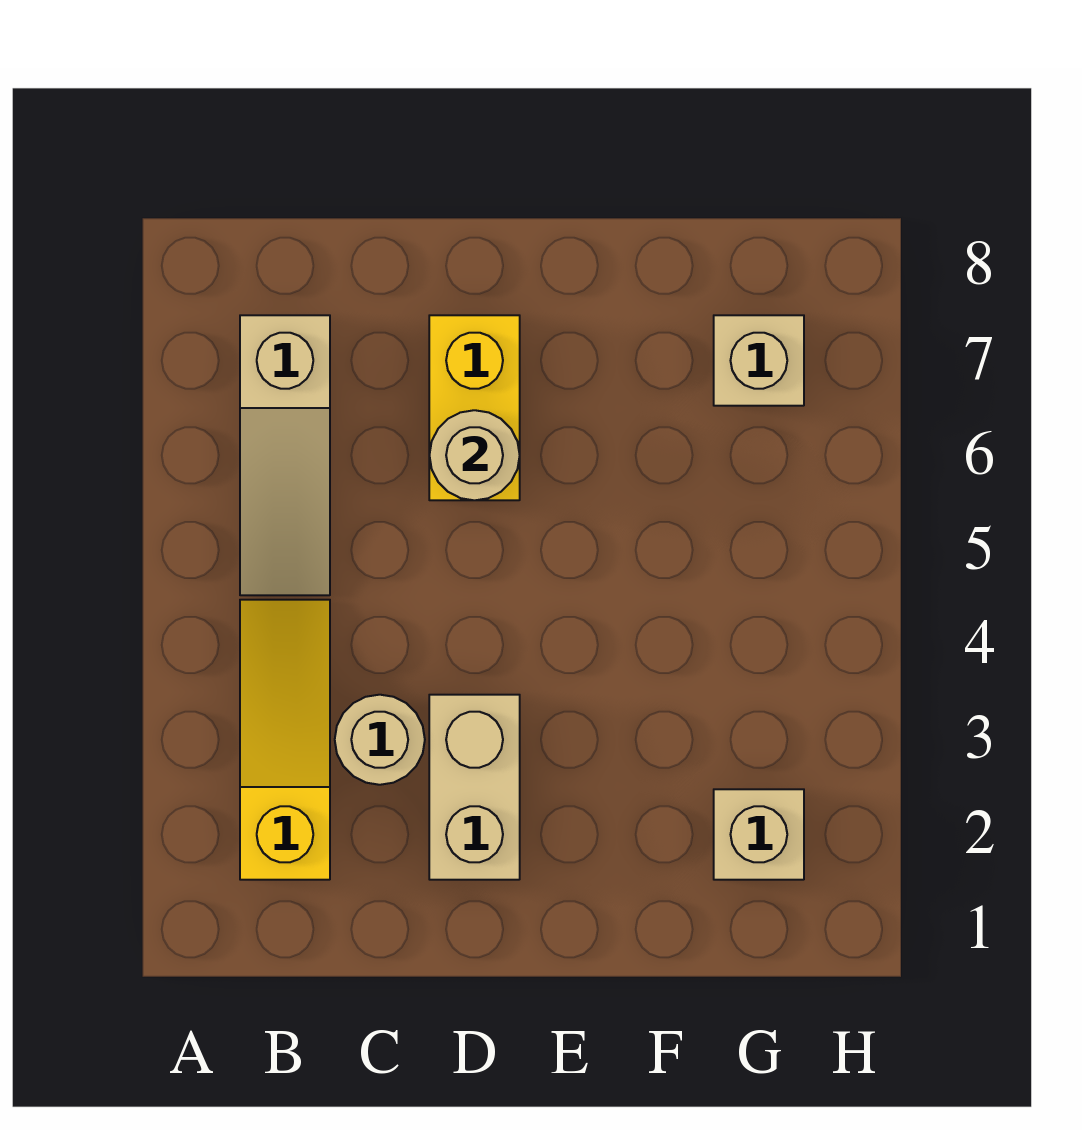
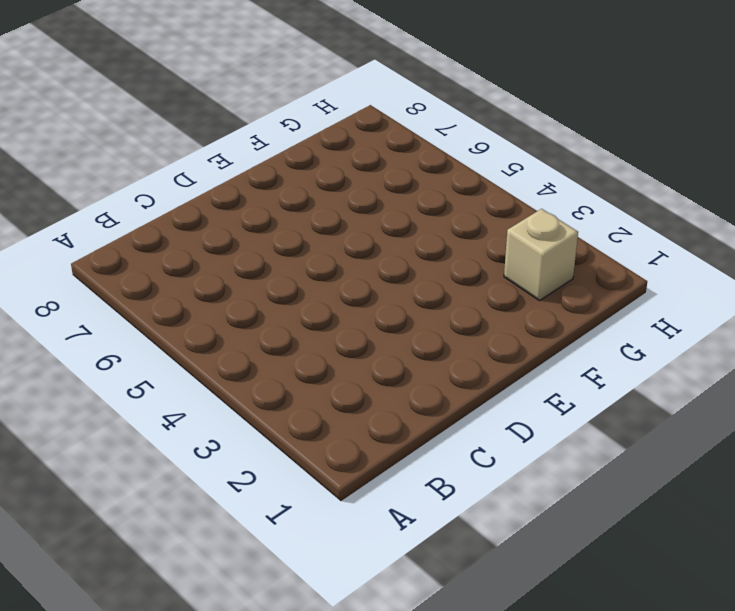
none -> yellow 1x3 slope [240,600,330,880]
none -> tan 1x3 slope [240,315,330,595]

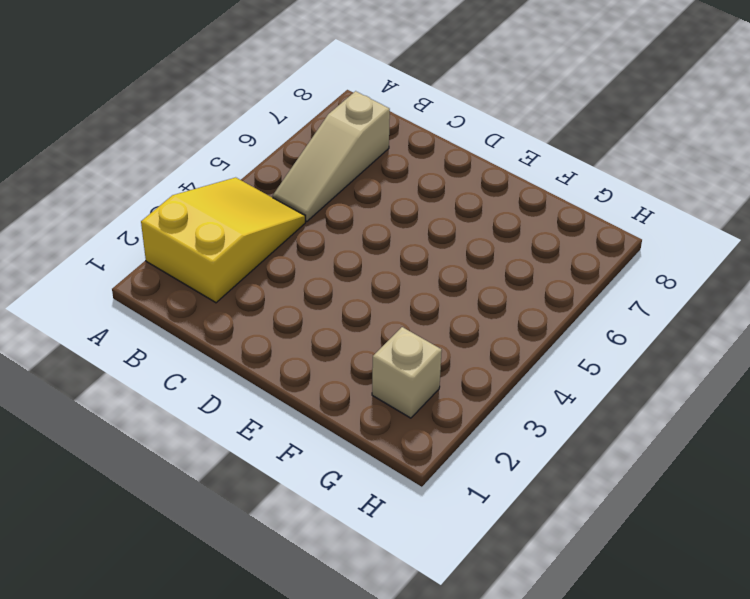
yellow 2x3 slope [141,177,305,303] -> yellow 1x3 slope [240,600,330,880]
none -> tan 1x1 round brick [335,695,425,785]
none -> tan 1x2 brick [429,695,520,880]

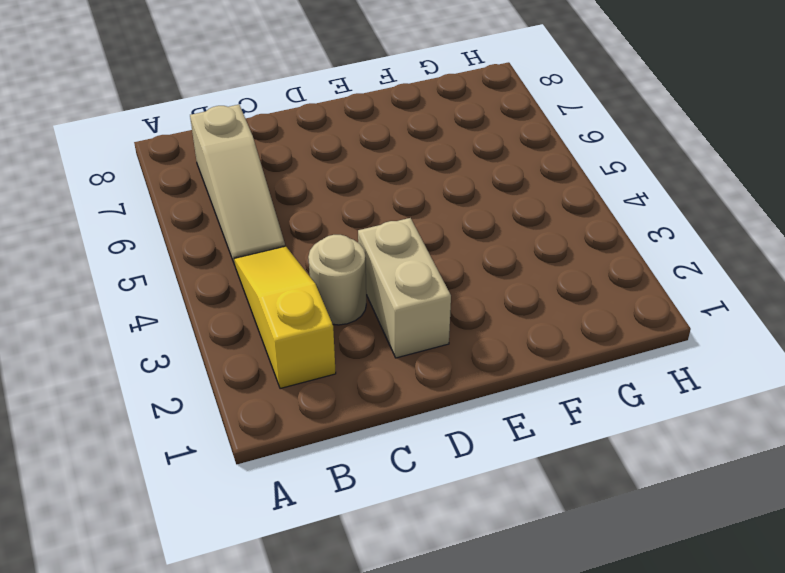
none -> yellow 1x2 brick [429,315,520,500]
none -> tan 1x1 brick [714,789,804,880]

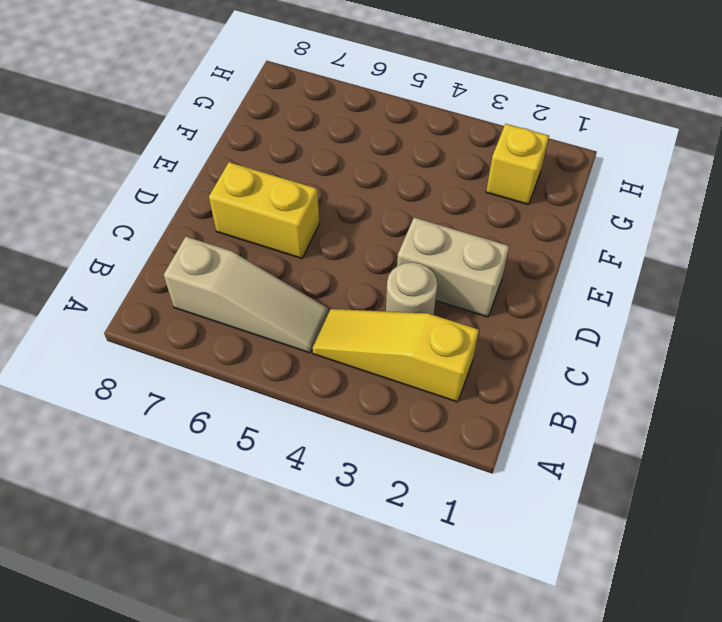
yellow 1x1 brick [486,124,549,205] -> tan 1x1 brick [714,789,804,880]
none -> tan 1x1 brick [714,315,804,406]
none -> tan 1x1 round brick [429,410,520,500]

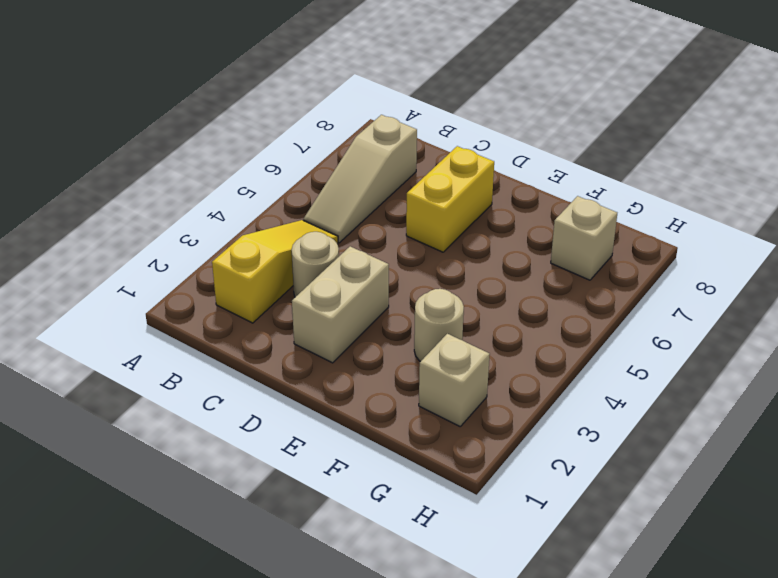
tan 1x1 round brick [414,289,464,362] -> tan 1x1 round brick moved to [429,410,520,500]

